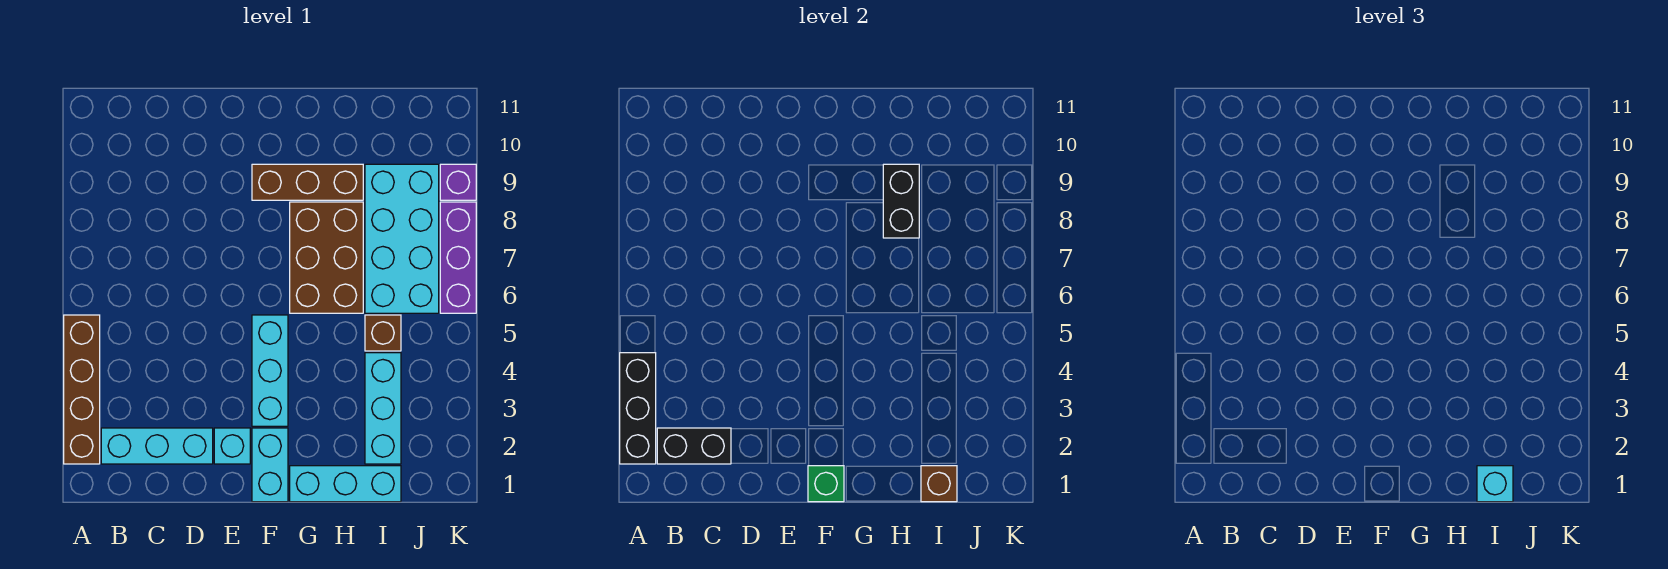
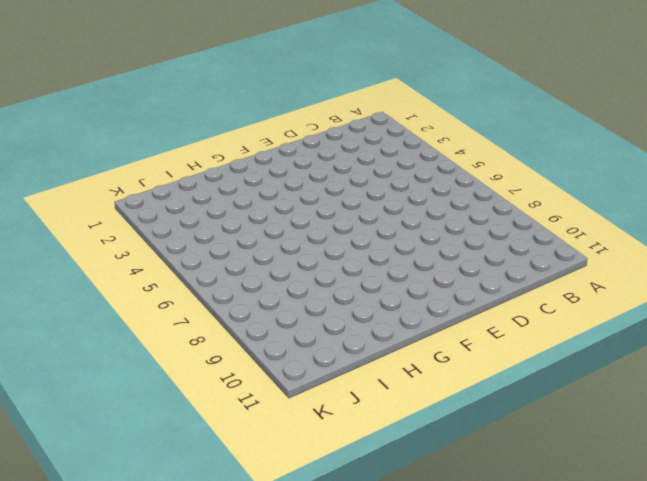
none -> brown 1x4 brick [64,315,100,464]
none -> cyan 1x3 brick [101,428,213,464]
none -> cyan 1x1 brick [214,428,250,464]

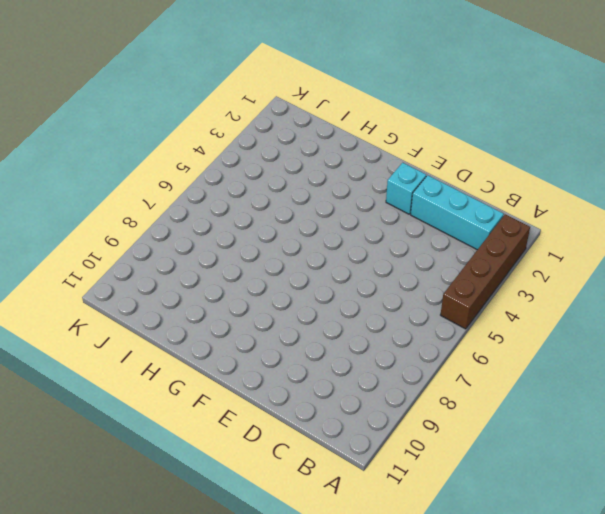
none -> cyan 1x2 brick [252,428,288,502]
none -> cyan 1x3 brick [252,315,288,426]
none -> brown 1x3 brick [252,164,363,200]

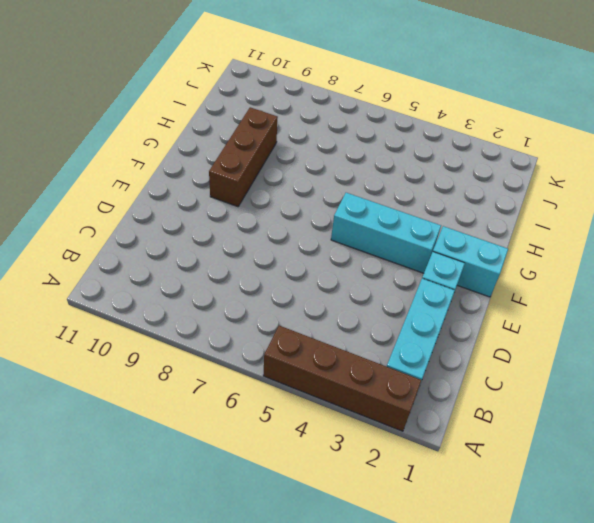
none -> cyan 1x3 brick [290,466,401,502]
none -> brown 2x3 brick [290,202,363,313]
none -> cyan 1x3 brick [365,353,401,464]

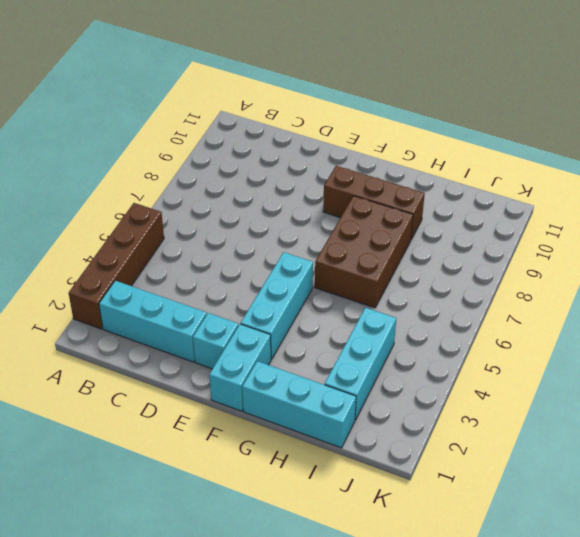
none -> brown 1x1 brick [365,315,401,351]
none -> cyan 2x4 brick [365,164,439,313]
none -> purple 1x3 brick [440,202,476,313]

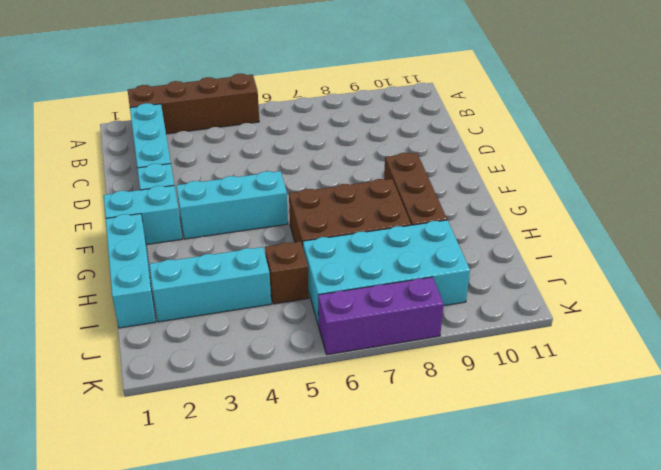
none -> purple 1x1 brick [440,164,476,200]
none -> black 1x3 brick [620,353,656,464]
none -> black 1x2 brick [657,428,731,464]

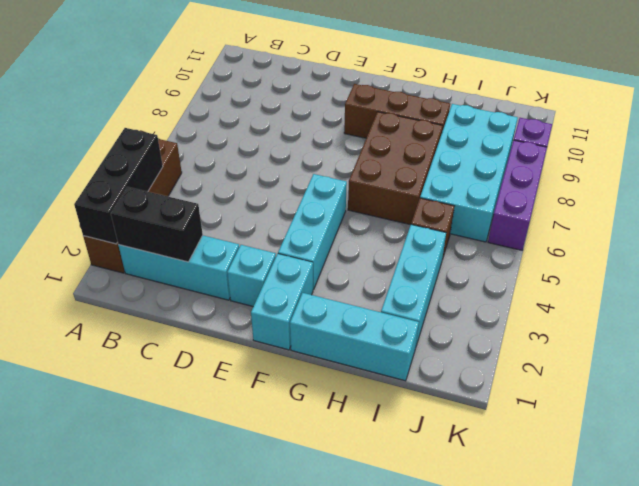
none -> green 1x1 brick [808,466,844,502]
none -> black 1x2 brick [883,164,919,238]
none -> brown 1x1 brick [921,466,957,502]

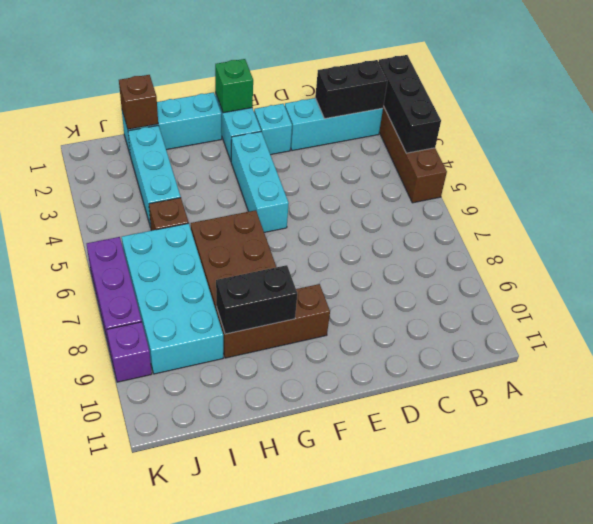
black 1x2 brick [216,265,297,334] -> black 1x2 brick turned to [883,164,919,238]
none -> cyan 1x1 brick [1477,466,1513,502]

